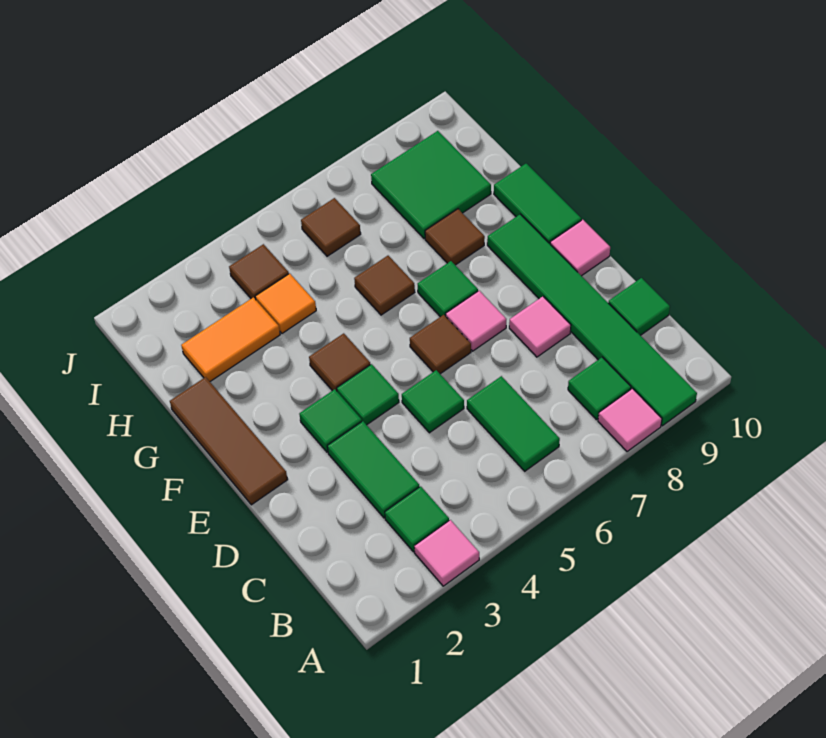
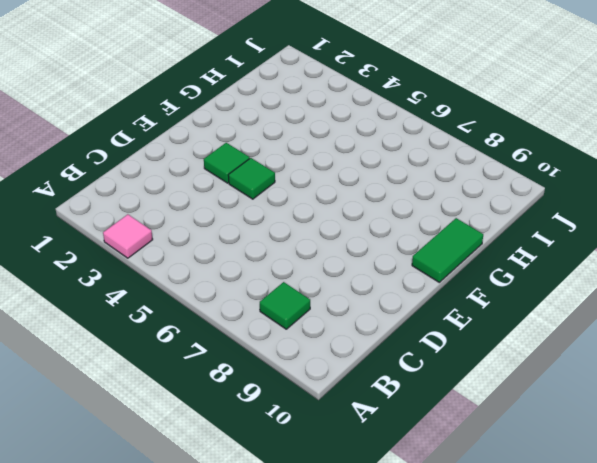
none -> pink 1x1 tile [598,389,662,452]
none -> green 1x6 tile [487,214,697,426]
none -> green 1x1 tile [385,486,449,552]

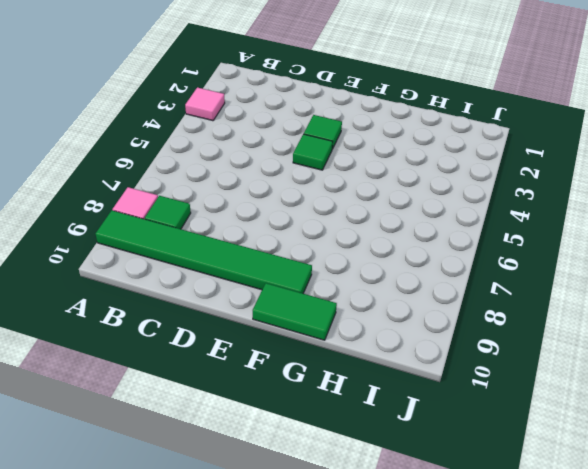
none -> green 1x1 tile [385,486,449,552]
none -> green 1x2 tile [467,376,560,471]
none -> green 1x2 tile [327,421,419,518]

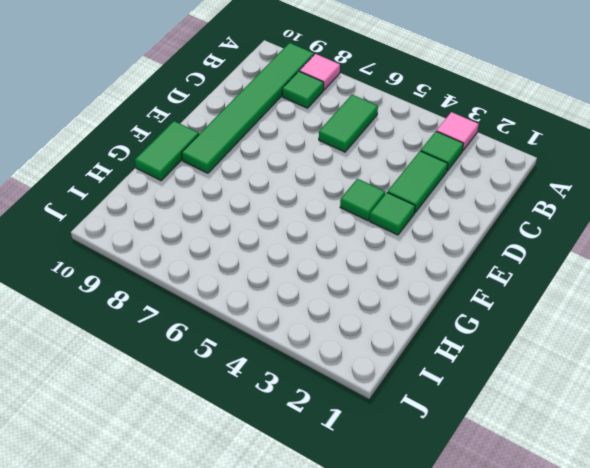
none -> green 1x1 tile [609,278,670,335]
none -> green 1x1 tile [402,370,464,433]
none -> pink 1x1 tile [509,296,571,357]

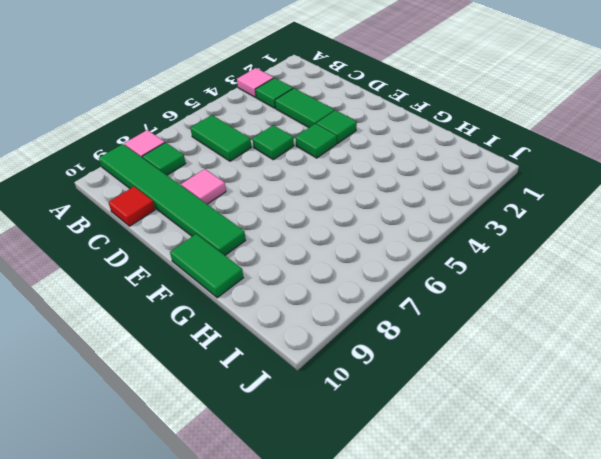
red 1x1 tile [108,187,155,226] -> green 1x1 tile [609,278,670,335]
none -> brown 1x3 tile [170,377,288,505]
none -> brown 1x1 tile [410,315,471,374]
none -> pink 1x1 tile [446,291,506,351]

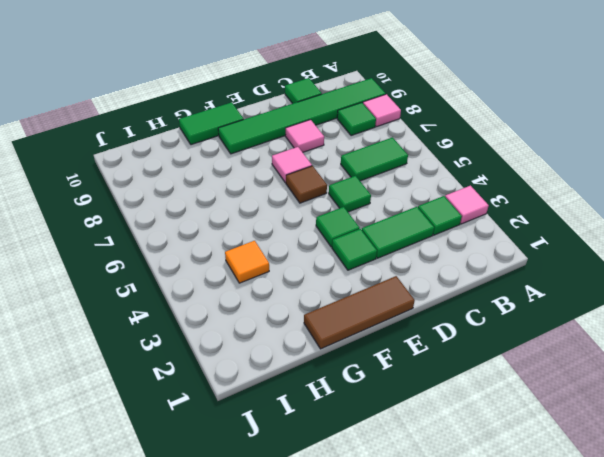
none -> pink 1x1 tile [550,220,610,276]
none -> brown 1x1 tile [309,333,370,391]
none -> green 1x1 tile [418,261,478,317]

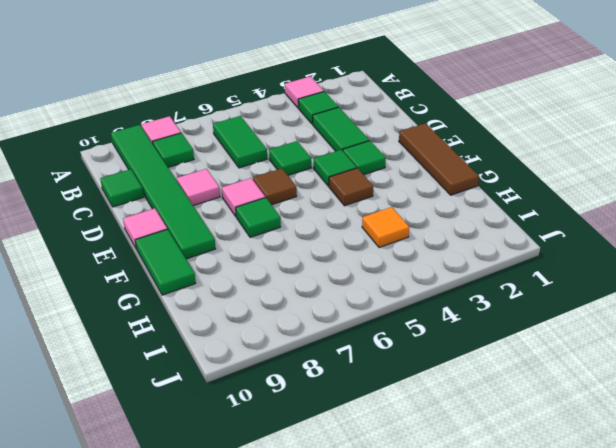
none -> brown 1x1 tile [354,256,415,315]
none -> brown 1x1 tile [425,209,485,265]
none -> orange 1x2 tile [181,297,280,381]

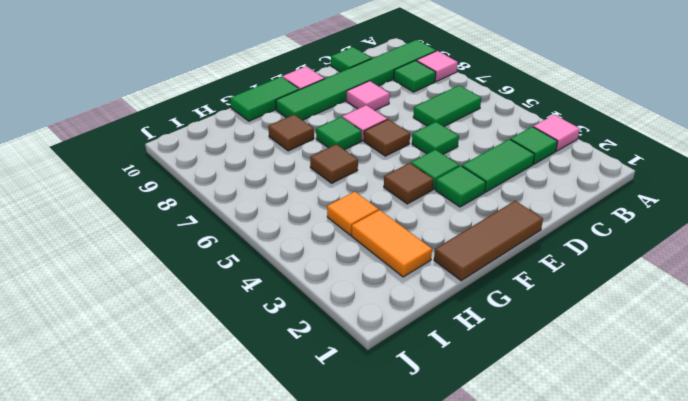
none -> green 2x2 tile [371,131,491,239]
none -> brown 1x1 tile [229,244,289,299]
none -> brown 1x1 tile [301,198,361,256]

